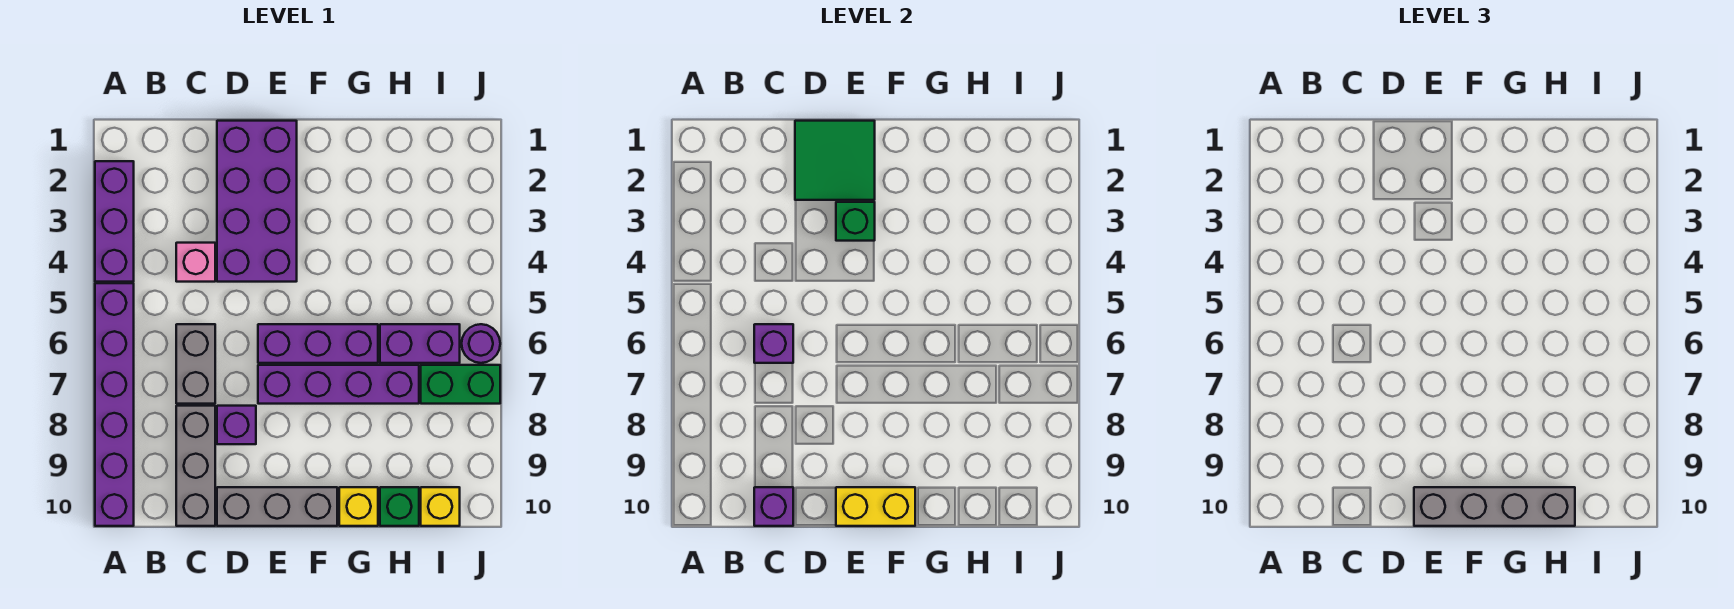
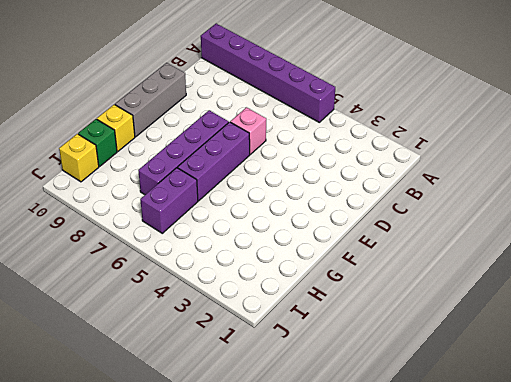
pink 1x1 brick [230,107,266,154] -> pink 1x1 brick moved to [176,243,215,282]
none -> purple 1x3 brick [95,161,134,282]
none -> grey 1x2 brick [176,324,215,404]
none -> grey 1x3 brick [176,406,215,526]

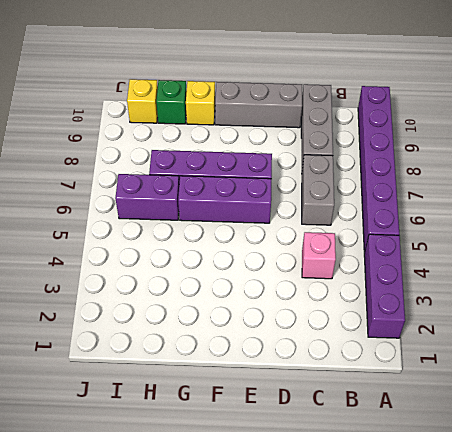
none -> purple 2x4 brick [217,121,297,282]
none -> purple 1x1 brick [217,406,256,444]
none -> green 1x2 brick [421,365,500,404]

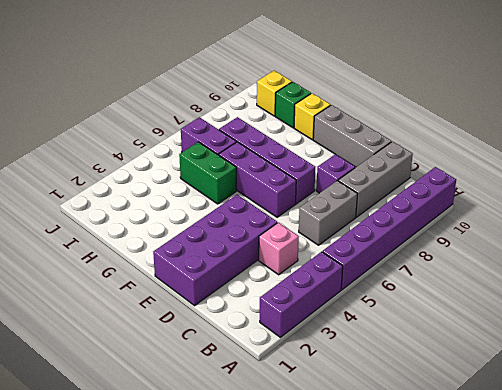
green 1x2 brick [179,142,237,204] -> green 1x2 brick moved to [421,365,500,404]
none -> purple 1x1 round brick [462,324,500,363]
none -> purple 1x1 brick [754,324,793,363]
none -> purple 1x1 brick [754,487,793,526]

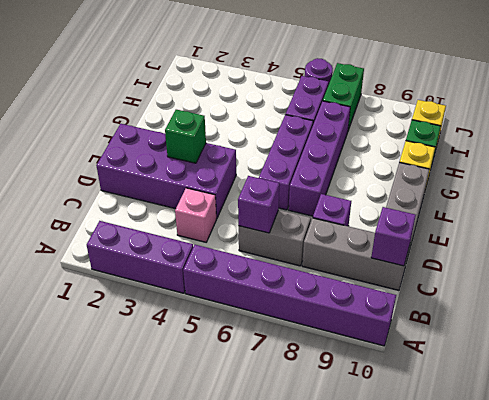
none -> green 2x2 tile [795,121,875,200]
none -> yellow 1x2 brick [836,487,915,526]
none -> grey 1x4 brick [1414,487,1575,526]

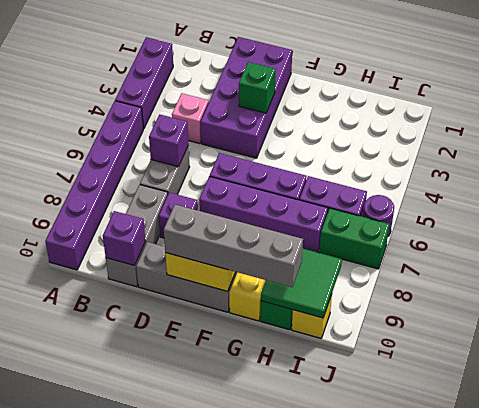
green 2x2 tile [261,249,342,318] -> green 2x2 tile moved to [795,121,875,200]

